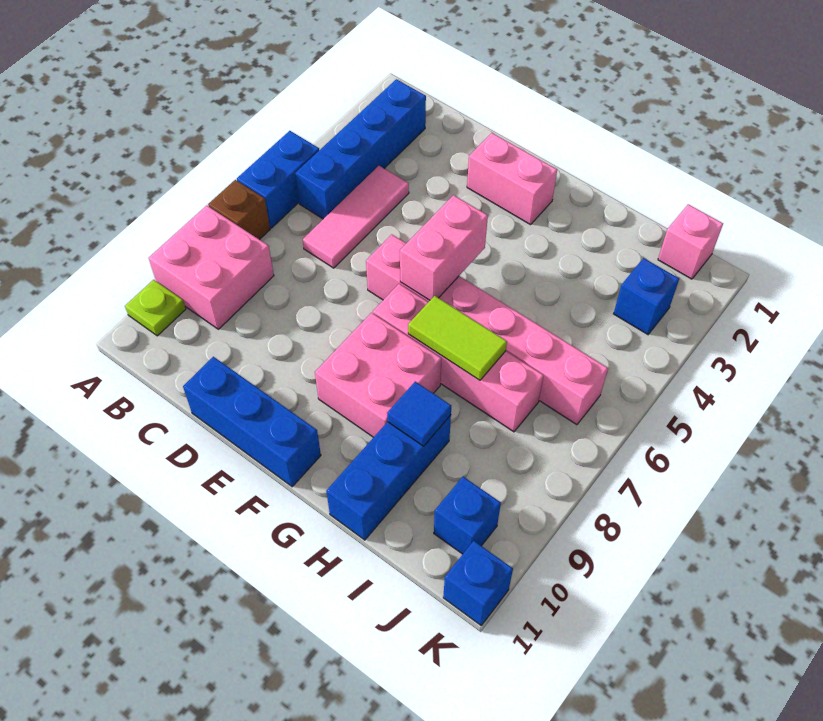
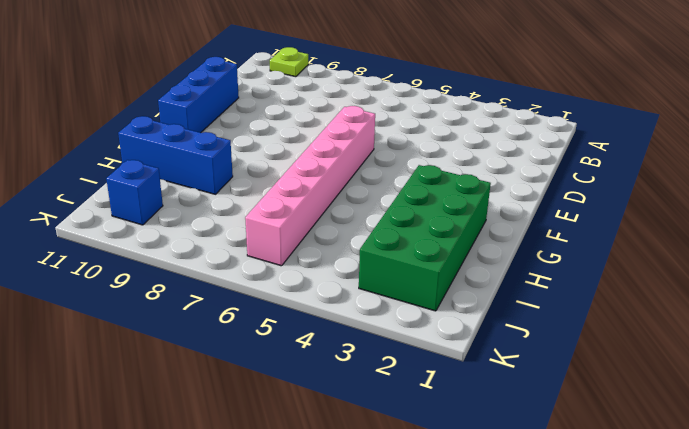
green 2x4 brick [359,165,491,311] -> blue 1x1 brick [614,258,679,334]
none -> blue 1x2 brick [237,131,319,228]
none -> brown 1x1 brick [208,180,270,240]
none -> pink 2x2 brick [149,206,274,329]

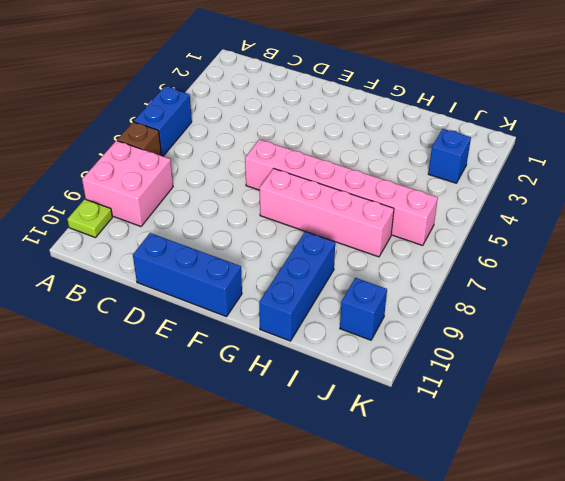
none -> blue 1x4 brick [295,79,426,219]
none -> pink 1x3 tile [303,166,409,268]
none -> pink 1x2 brick [467,133,557,225]

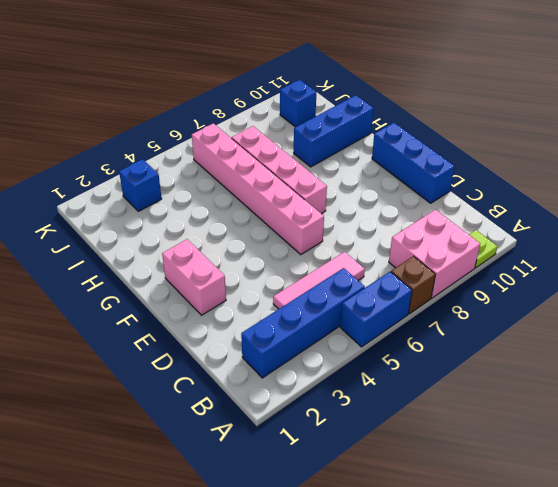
none -> pink 2x2 brick [315,313,441,437]
none -> pink 1x1 brick [658,204,723,279]
none -> blue 1x1 brick [443,541,513,625]

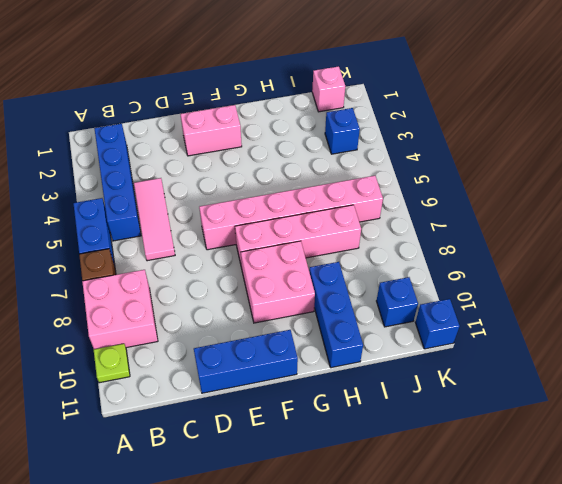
none -> pink 1x2 brick [400,195,488,300]
none -> lime 1x2 tile [408,296,507,380]
none -> blue 1x1 tile [387,382,451,446]

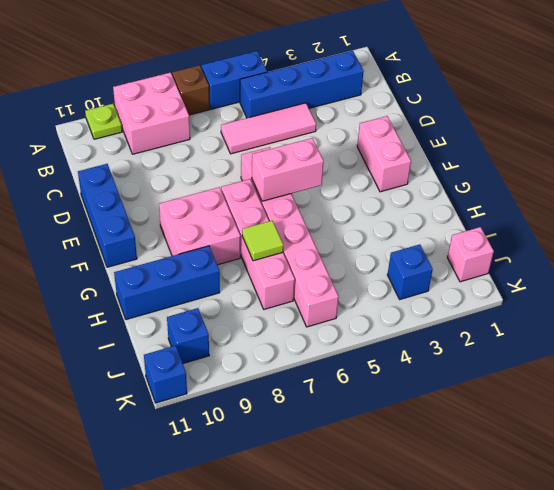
lime 1x1 tile [242,221,283,261] -> lime 1x2 tile [408,296,507,380]
none -> blue 1x1 tile [387,382,451,446]

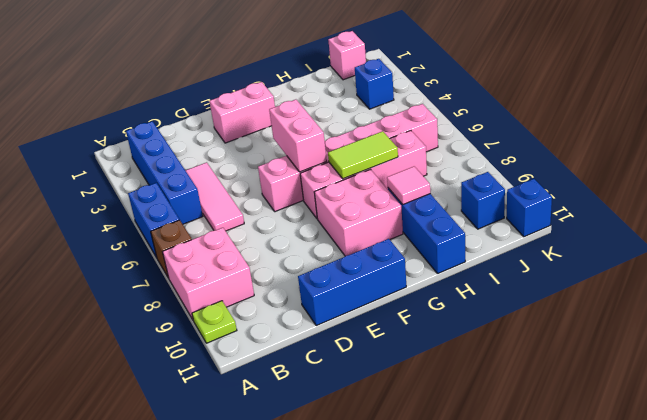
pink 1x1 tile [387,167,430,204] -> blue 1x1 tile [387,382,451,446]

